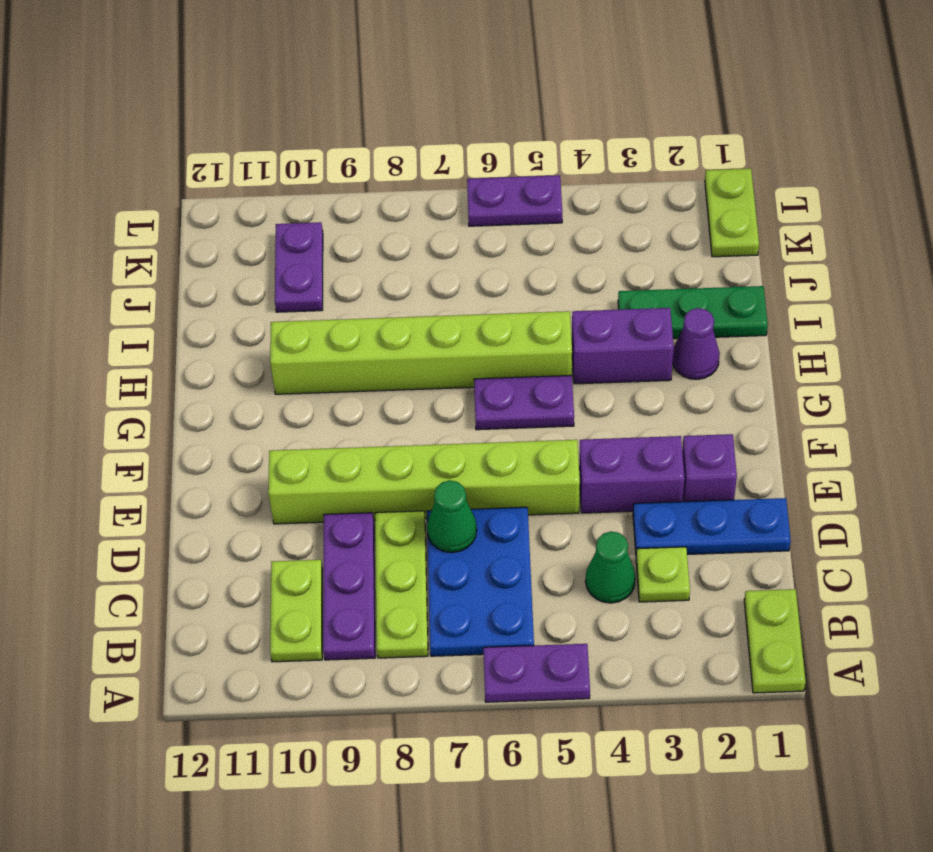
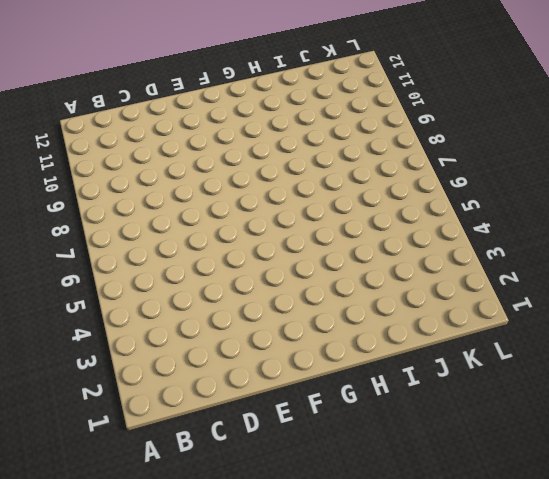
none -> lime 1x2 plate [744,589,806,693]
none -> purple 1x2 plate [483,644,590,702]
none -> blue 2x3 plate [427,507,534,656]

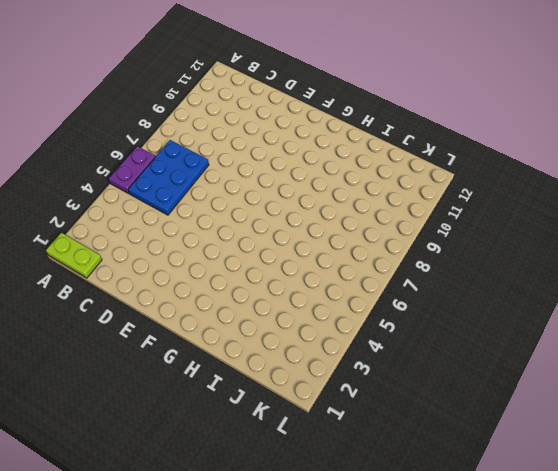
blue 2x3 plate [128,140,209,215] -> blue 2x3 plate turned to [427,507,534,656]
none -> lime 1x3 plate [375,511,428,658]
none -> purple 1x3 plate [323,513,375,660]
none -> lime 1x2 plate [270,560,322,662]

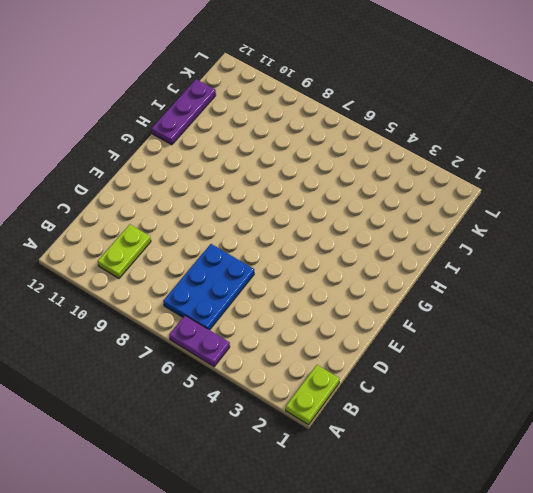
purple 1x3 plate [152,79,216,145] -> purple 1x3 plate moved to [323,513,375,660]
none -> lime 1x3 plate [375,511,428,658]
none -> lime 1x1 plate [636,547,690,602]
none -> green 1x1 cone [585,531,635,603]

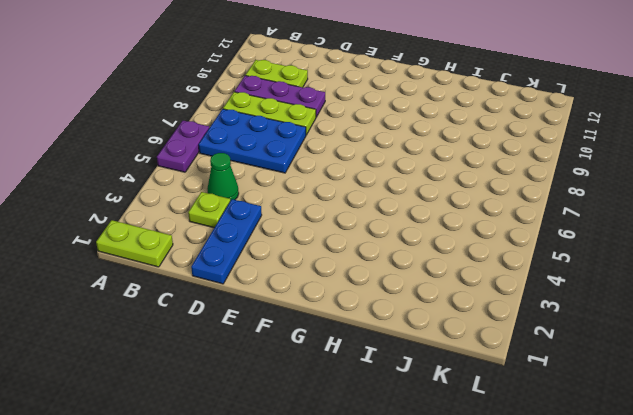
none -> purple 1x1 brick [682,434,737,502]
none -> purple 1x2 brick [579,436,685,513]
none -> lime 1x6 brick [268,440,580,524]

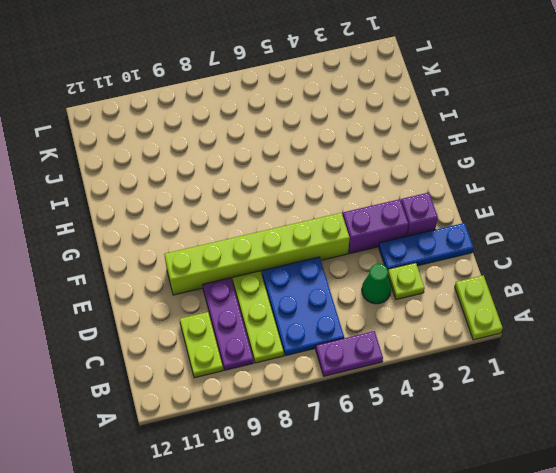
none -> purple 1x2 plate [474,375,574,430]
none -> purple 1x1 cone [673,308,720,379]
none -> purple 1x2 brick [572,308,674,384]

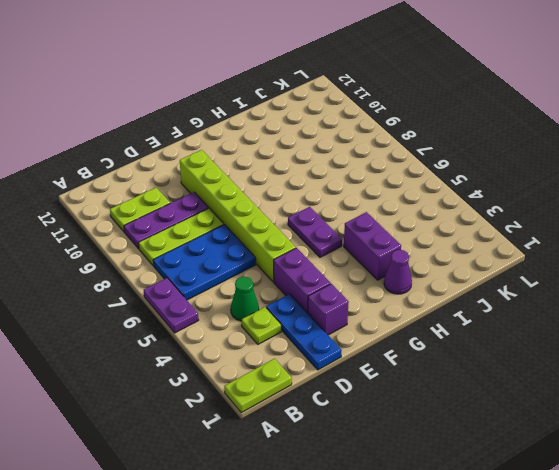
none -> lime 1x6 brick [270,311,572,394]
none -> green 1x3 plate [618,286,768,339]
none -> purple 1x2 plate [275,222,323,312]

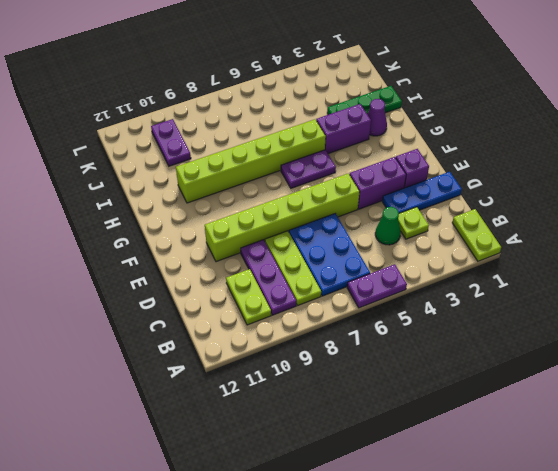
none -> lime 1x2 plate [705,169,759,257]
none -> purple 1x2 plate [467,175,562,226]
none -> green 1x1 cone [427,480,477,553]

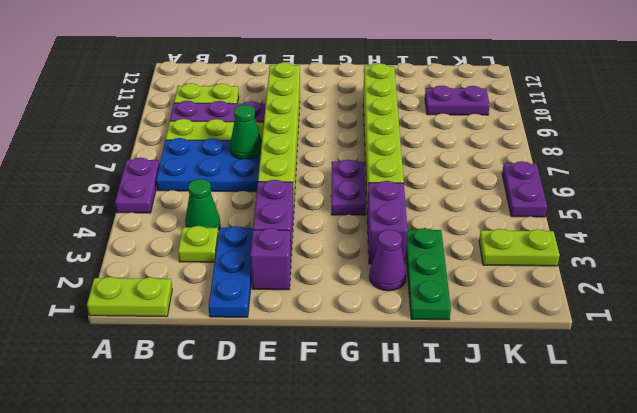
lime 1x2 plate [479,229,560,266] -> lime 1x2 plate moved to [705,169,759,257]

